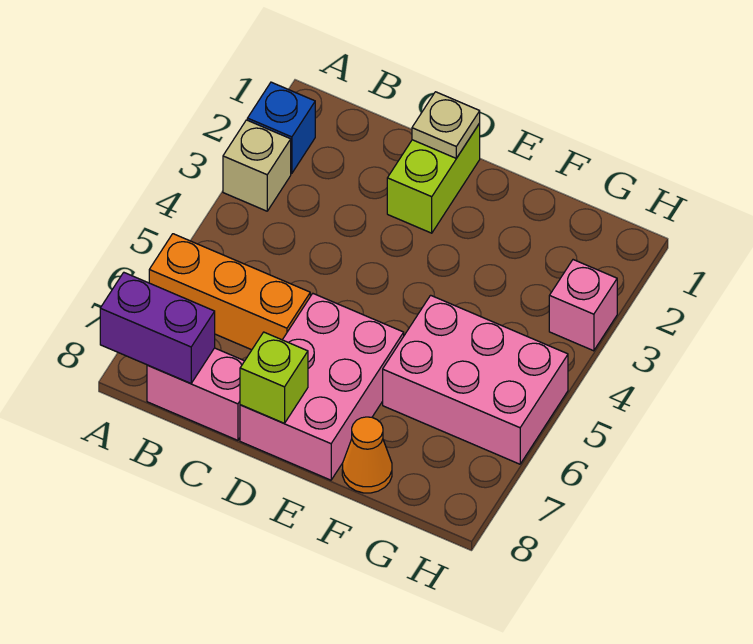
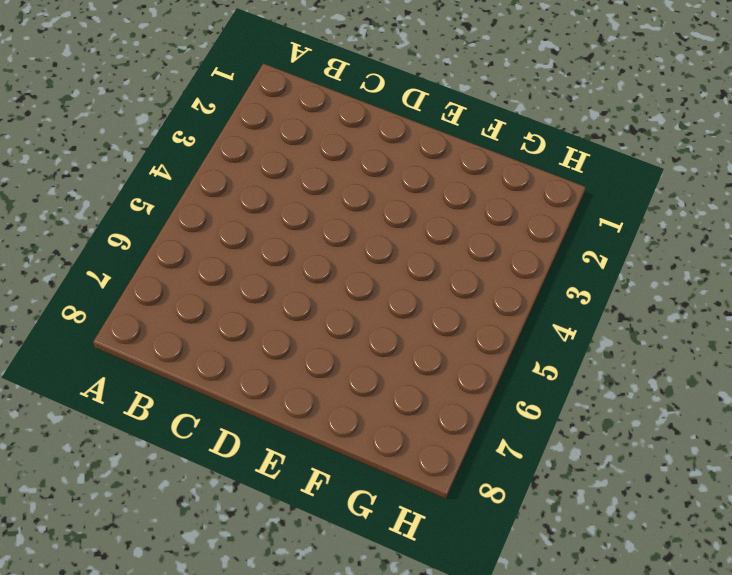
none -> blue 1x1 brick [247,82,315,173]
none -> tan 1x1 brick [223,120,291,211]
none -> orange 1x3 brick [149,234,310,350]

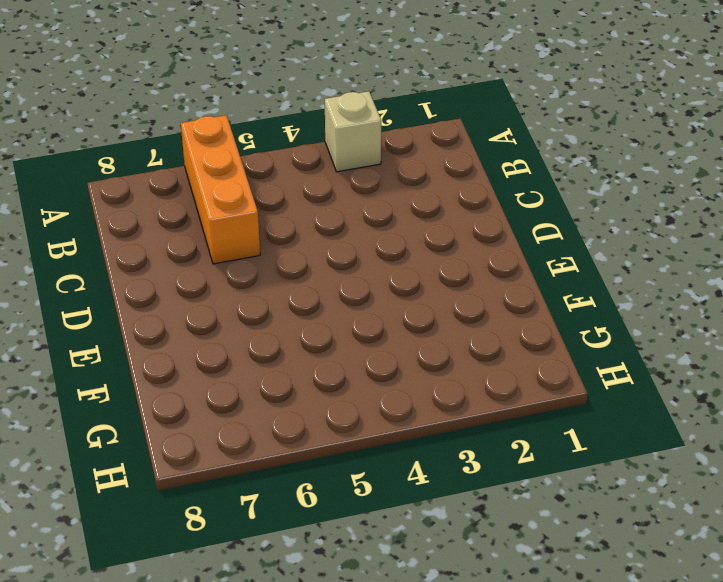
none -> blue 1x1 brick [247,82,315,173]
none -> pink 1x2 brick [147,348,244,440]
none -> lime 1x2 brick [387,123,480,233]

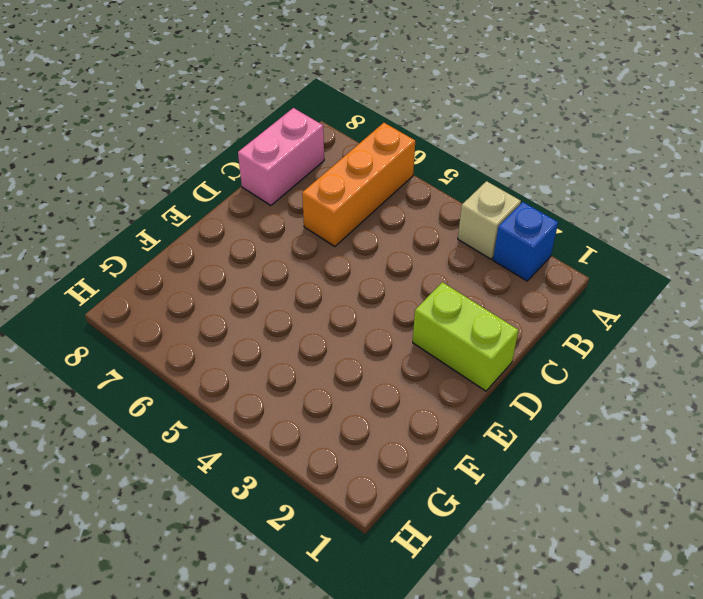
none -> pink 2x3 brick [240,294,404,480]
none -> pink 2x3 brick [383,295,568,464]
none -> orange 1x1 cone [342,417,392,493]

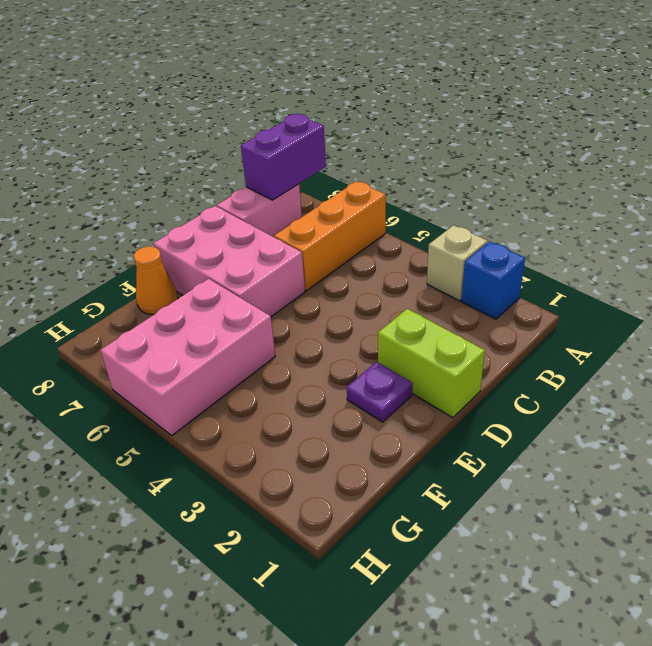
purple 1x1 plate [347,362,413,422] -> none
none -> pink 1x1 brick [549,260,617,351]
none -> tan 1x1 plate [412,92,480,158]
none -> lime 1x1 brick [240,332,308,423]

